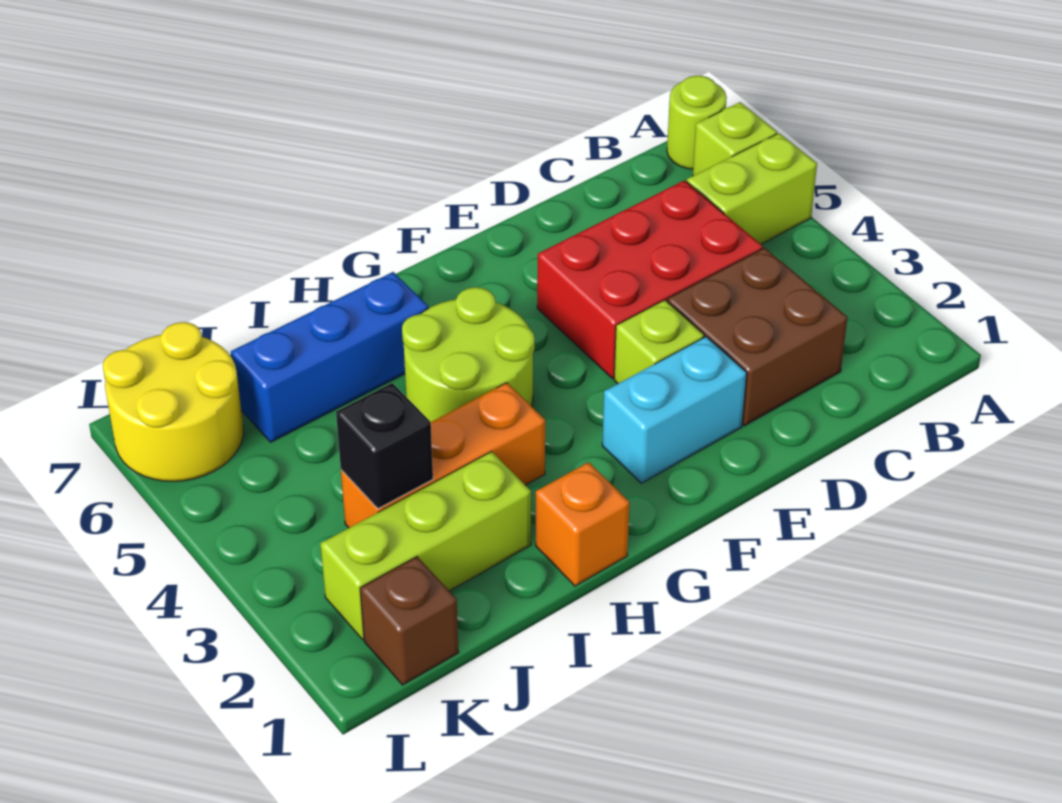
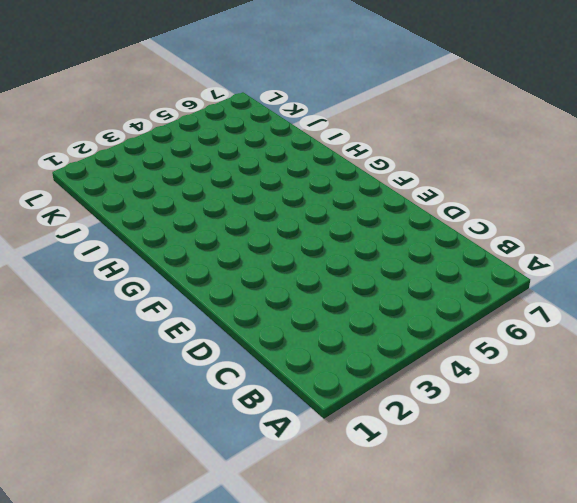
none -> lime 1x2 brick [687,133,817,244]
none -> lime 1x1 brick [693,102,777,176]
none -> lime 1x1 round brick [667,76,727,169]

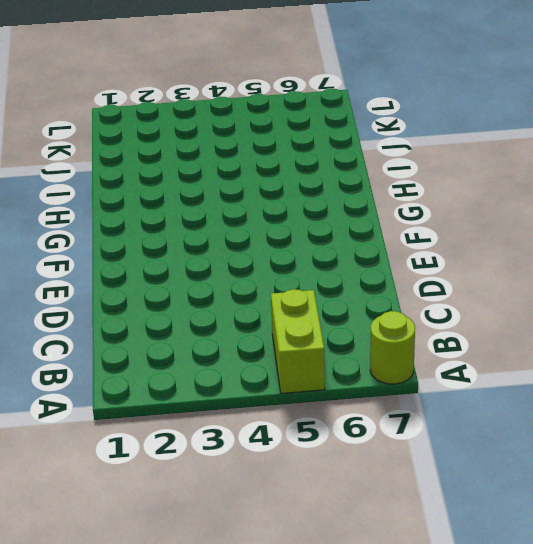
none -> lime 1x1 brick [693,102,777,176]
none -> brown 2x2 brick [667,248,848,426]
none -> red 2x3 brick [537,180,763,378]

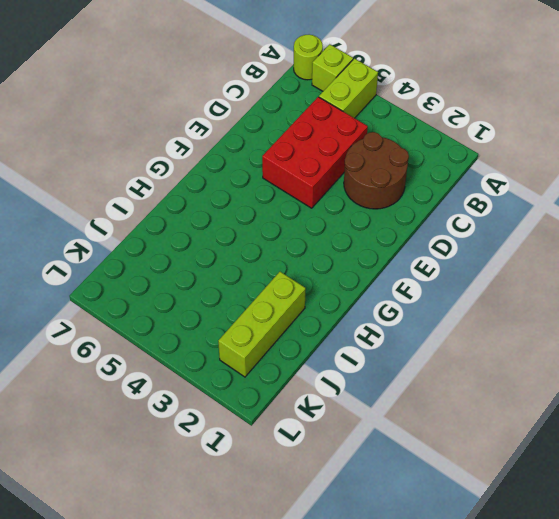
brown 2x2 round brick [344,132,409,209] -> brown 2x2 brick [667,248,848,426]
none -> cyan 1x2 brick [602,337,747,483]
none -> lime 1x1 brick [614,300,704,384]
none -> lime 2x2 round brick [402,287,535,422]

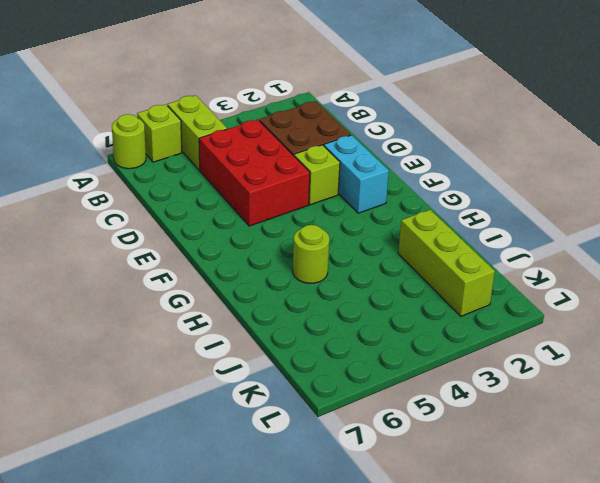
lime 1x1 round brick [293,225,329,283] -> lime 2x2 round brick [402,287,535,422]
none -> orange 1x1 brick [536,462,630,586]
none -> orange 1x3 brick [341,383,545,528]
none -> blue 1x3 brick [231,272,428,442]

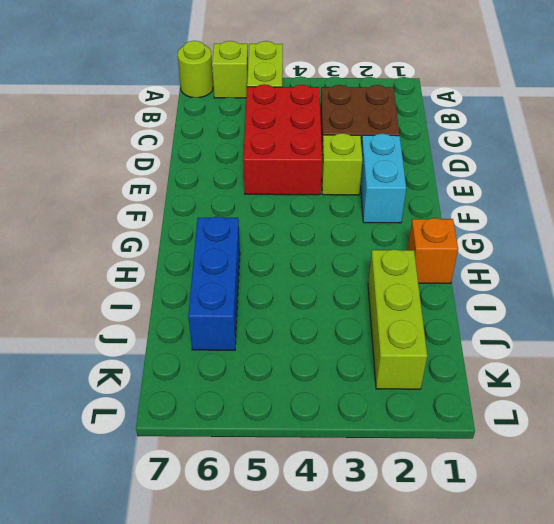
none -> lime 2x2 round brick [402,287,535,422]
none -> orange 1x3 brick [341,383,545,528]
none -> brown 1x1 brick [360,557,459,685]

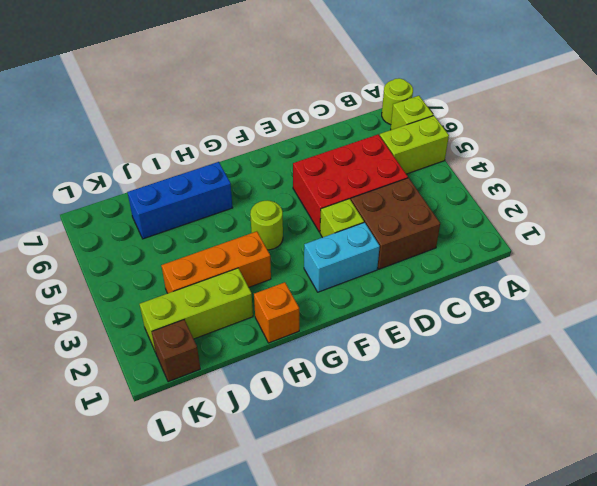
lime 1x1 round brick [250,200,283,250] -> lime 2x2 round brick [402,287,535,422]
none -> yellow 2x2 round brick [103,322,243,481]
none -> black 1x1 brick [336,383,433,509]

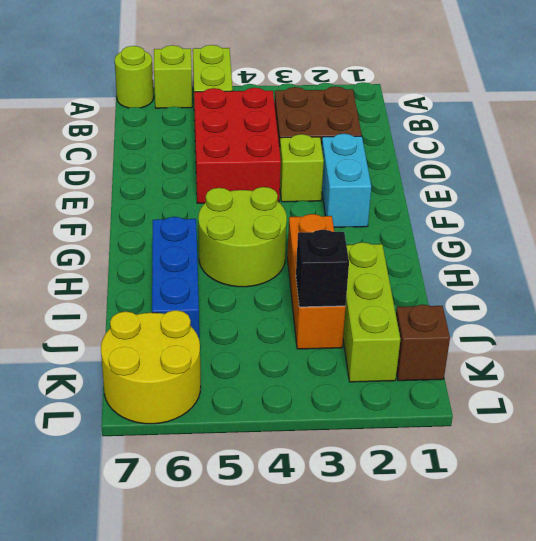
none -> orange 1x1 brick [536,462,630,586]

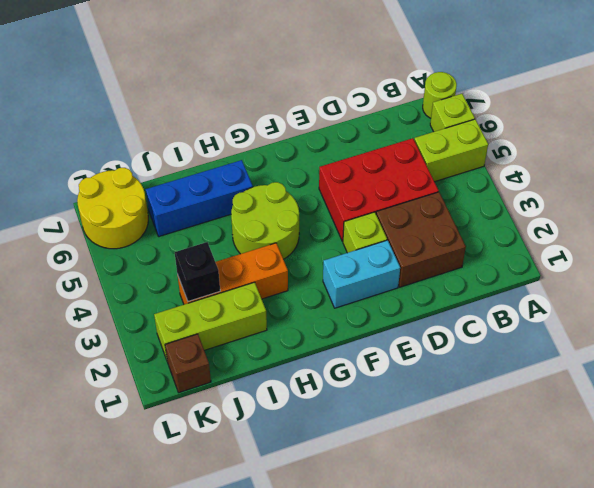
none -> orange 1x1 brick [536,462,630,586]

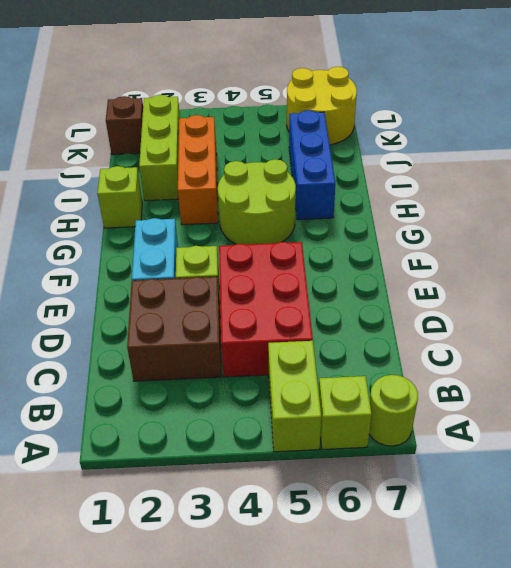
lime 1x1 brick [97,166,142,228] -> orange 1x1 brick [536,462,630,586]
none -> black 1x1 brick [336,383,433,509]

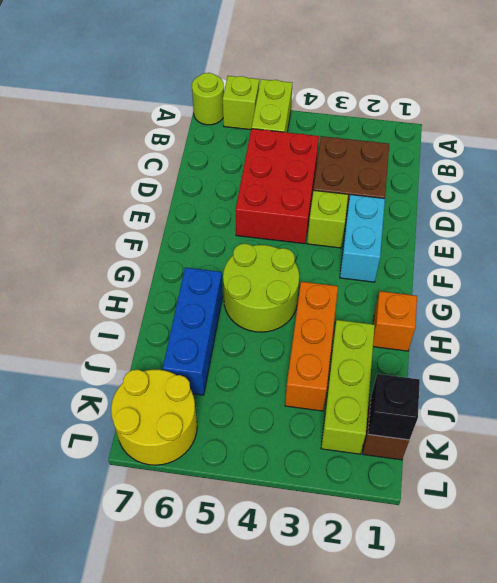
black 1x1 brick [368,374,420,440] -> black 1x1 brick moved to [336,383,433,509]

